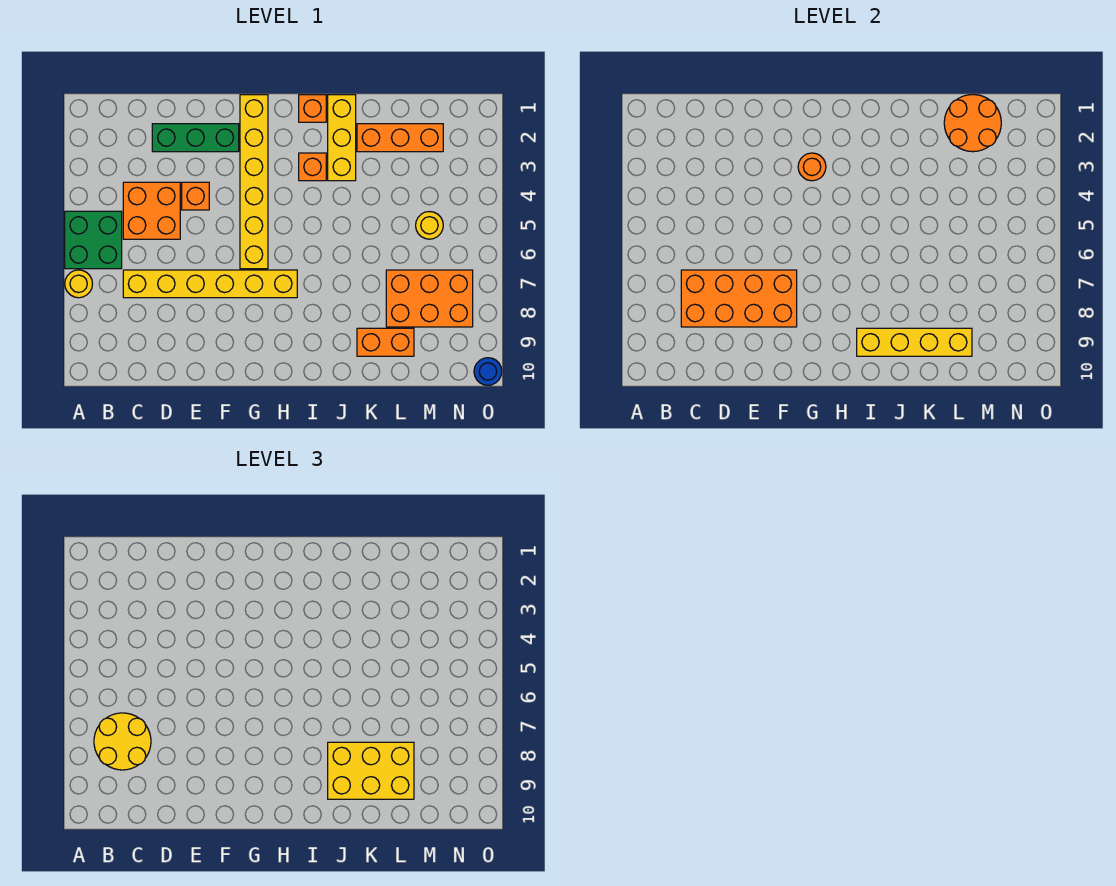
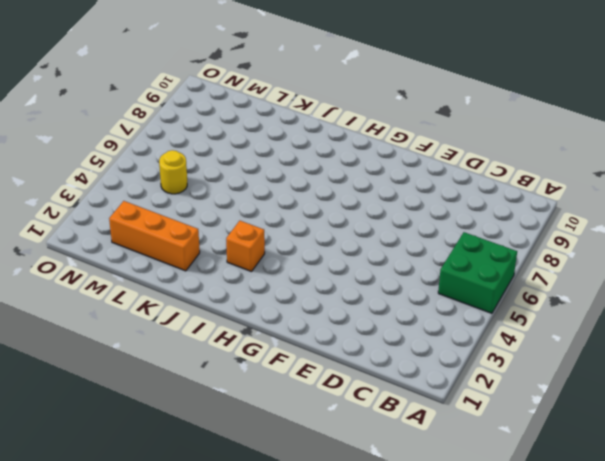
none -> yellow 1x1 round brick [65,270,92,298]
none -> orange 2x2 brick [123,182,180,239]
none -> yellow 1x6 brick [123,270,297,298]

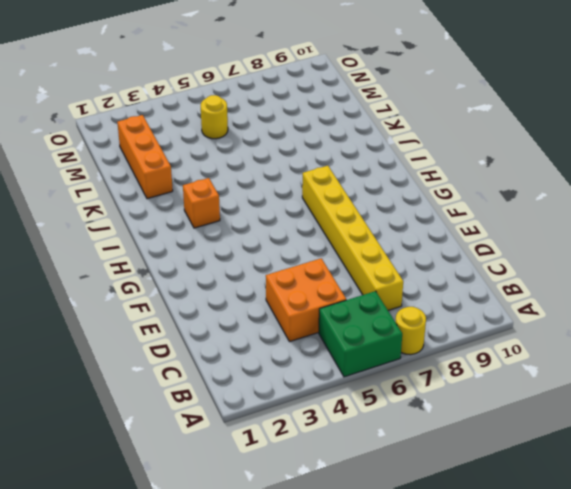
none -> green 1x3 brick [152,124,239,152]
none -> orange 1x1 brick [182,182,209,210]
none -> yellow 1x6 brick [240,95,268,269]

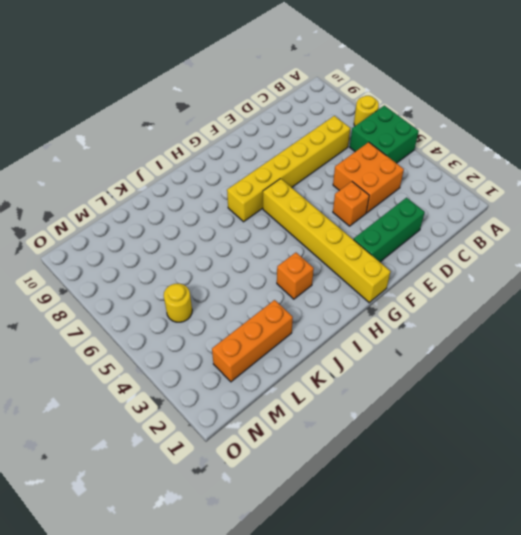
none -> orange 1x1 brick [299,95,326,122]
none -> yellow 1x3 brick [328,95,356,181]
none -> orange 1x2 brick [357,328,414,356]

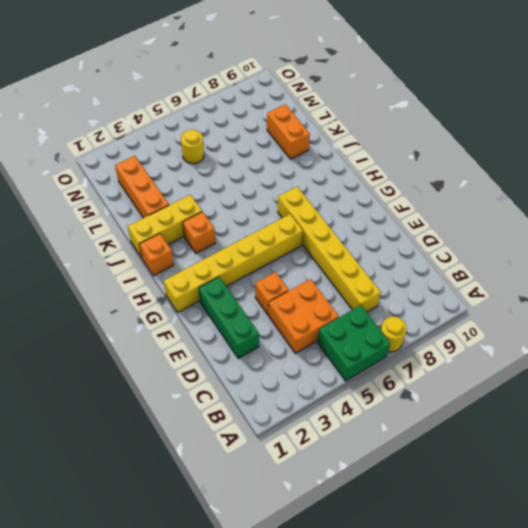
none -> orange 2x3 brick [386,270,473,327]
none -> blue 1x1 round brick [474,358,502,385]
none -> orange 2x4 brick [681,270,797,327]

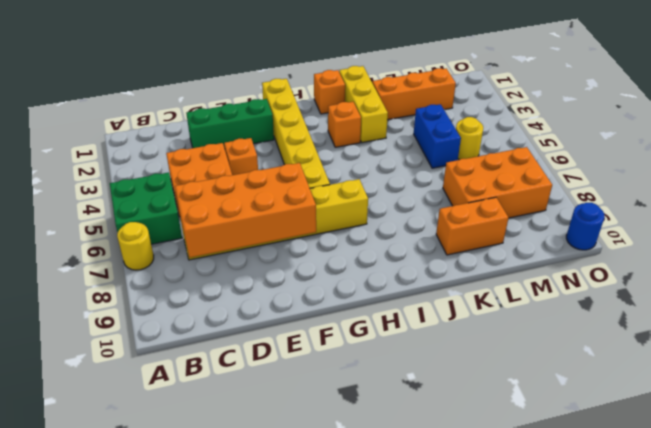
blue 1x2 brick [414,104,461,168] -> none
none -> orange 1x1 round brick [798,153,826,181]
none -> yellow 1x4 brick [857,328,972,356]
none -> orange 2x2 round brick [944,95,1001,152]

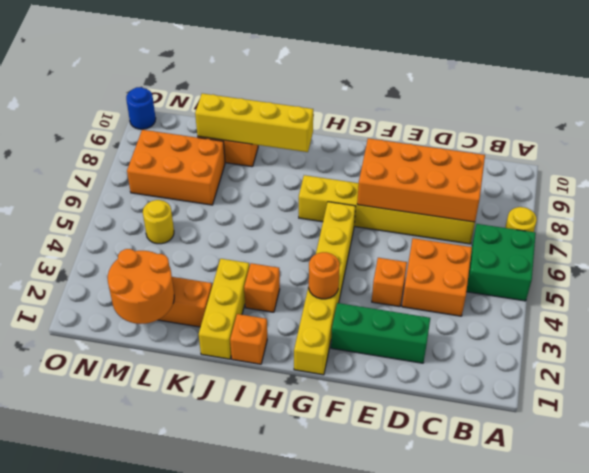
none -> yellow 2x2 round brick [94,713,151,770]
none -> yellow 2x3 brick [328,742,414,799]

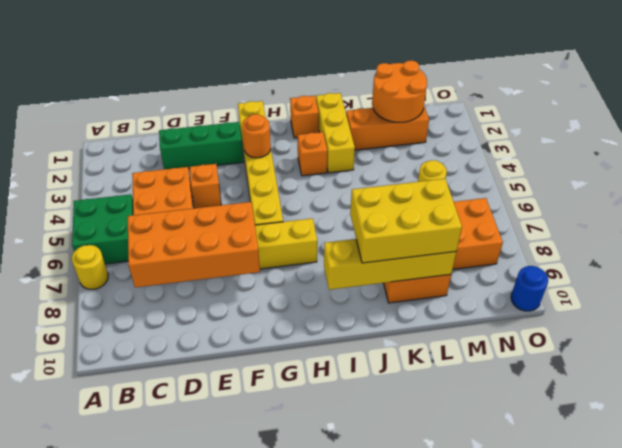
none -> yellow 2x2 round brick [94,713,151,770]

